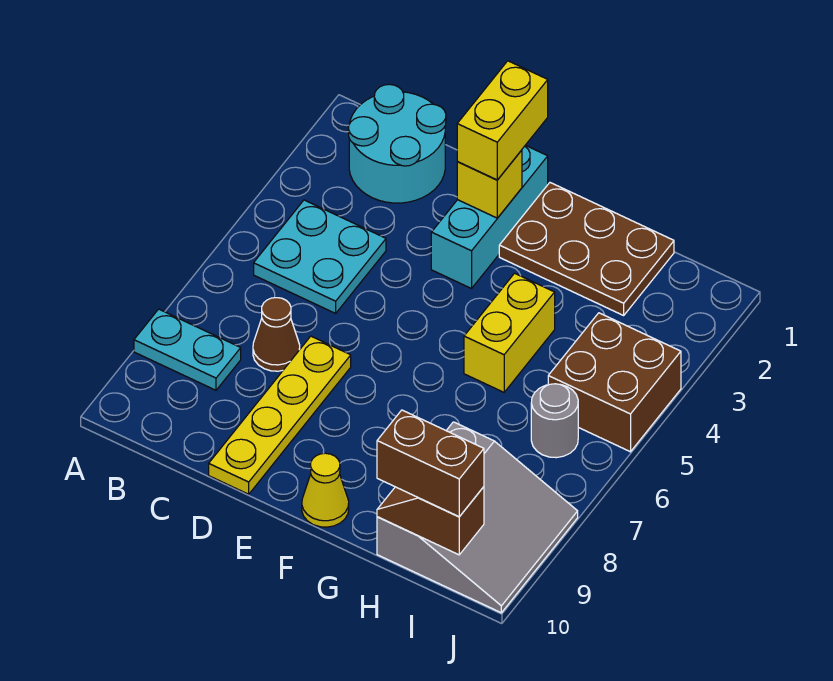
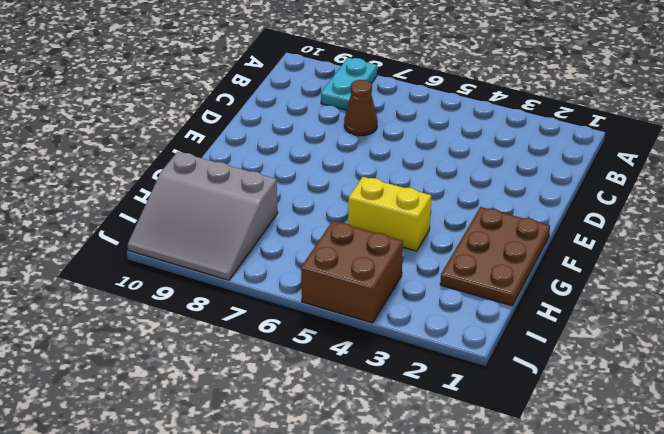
none -> cyan 2x2 round brick [349,84,446,203]
none -> cyan 2x2 plate [254,200,386,313]
none -> yellow 1x4 plate [209,336,351,494]

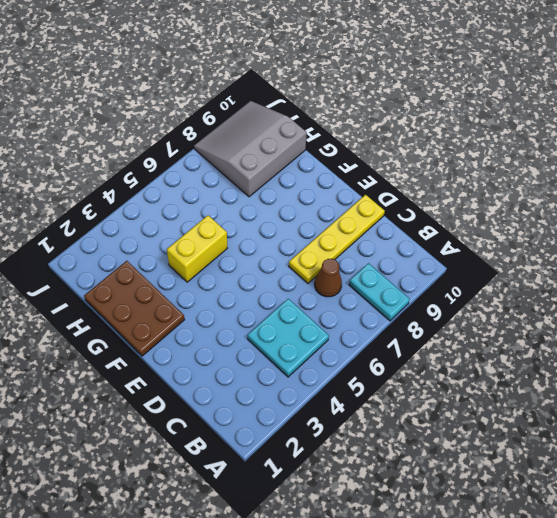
none -> cyan 2x2 round brick [349,84,446,203]
none -> cyan 1x3 brick [431,145,548,289]
none -> yellow 1x1 cone [302,453,349,527]

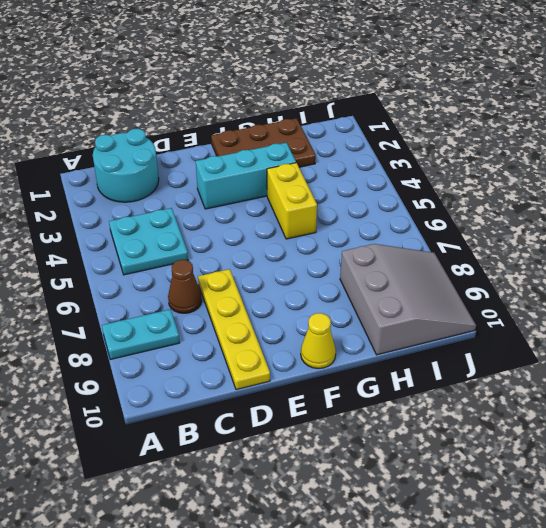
cyan 1x3 brick [196,143,296,209] -> cyan 1x3 brick turned to [431,145,548,289]
none -> brown 2x2 brick [548,313,681,452]
none -> grey 1x1 round brick [531,384,578,458]
none -> yellow 1x1 brick [457,150,522,218]

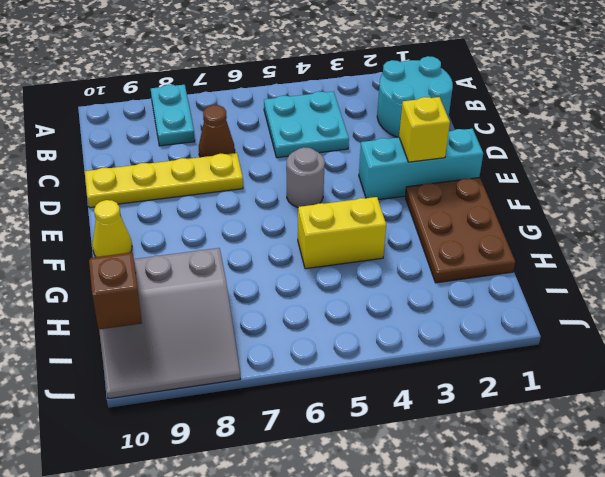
grey 1x1 round brick [287,147,325,207] -> grey 1x1 round brick moved to [531,384,578,458]
none -> brown 2x2 brick [548,313,681,452]
none -> yellow 1x2 brick [457,61,548,180]
none -> brown 1x2 brick [377,410,484,517]

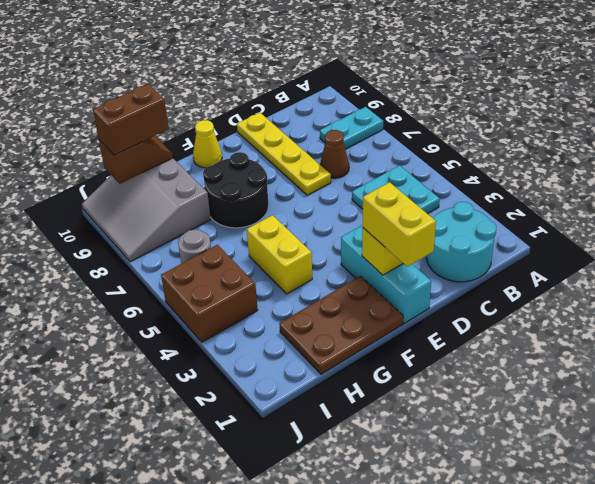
black 2x2 round brick [203,152,269,228] -> none

